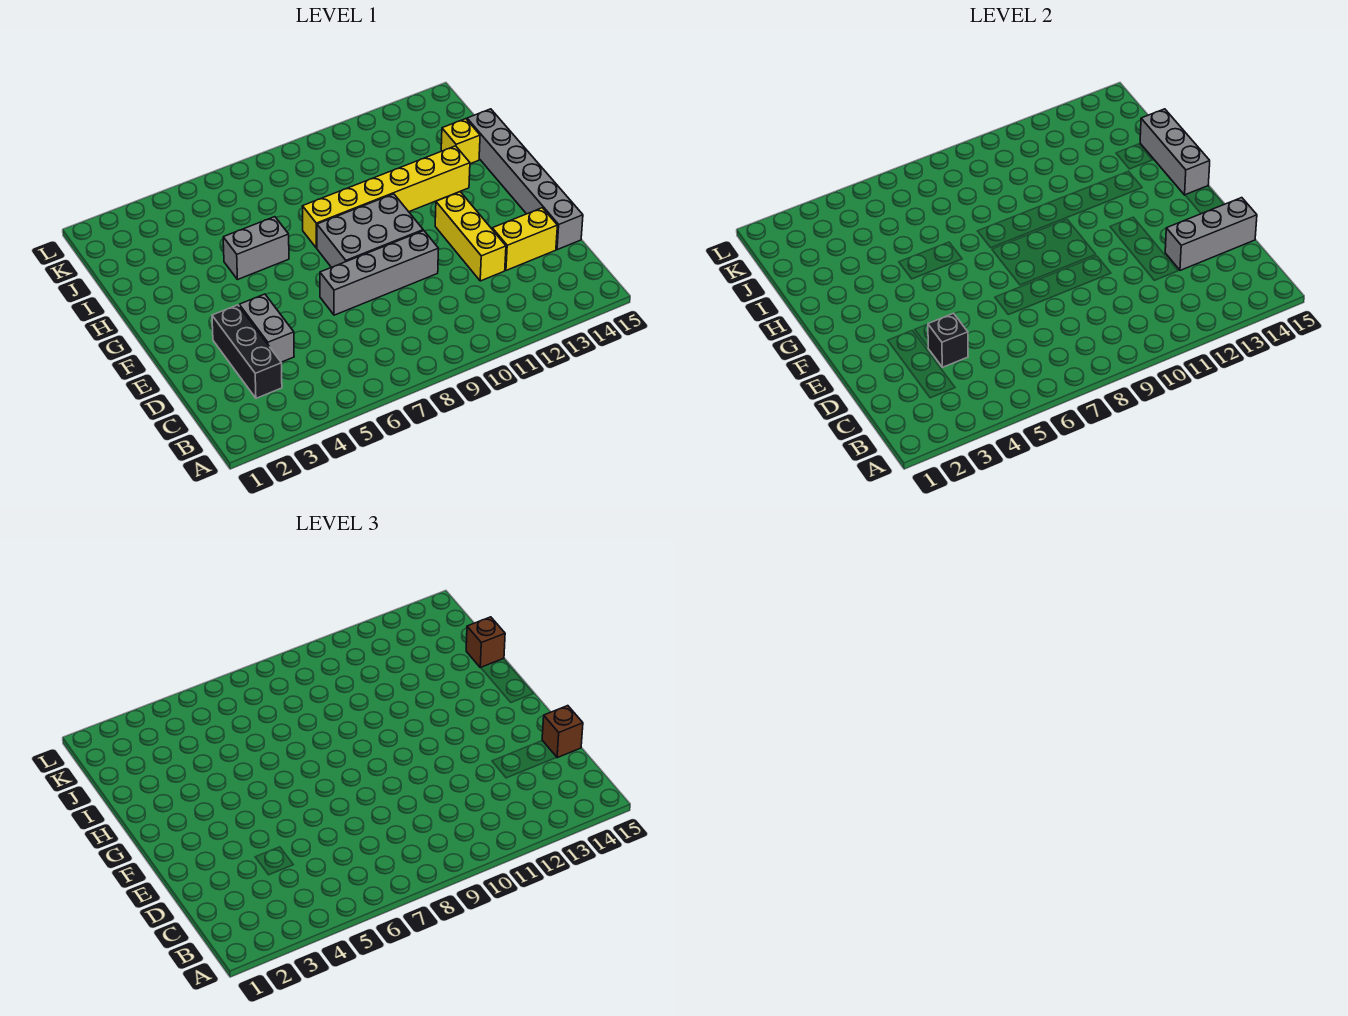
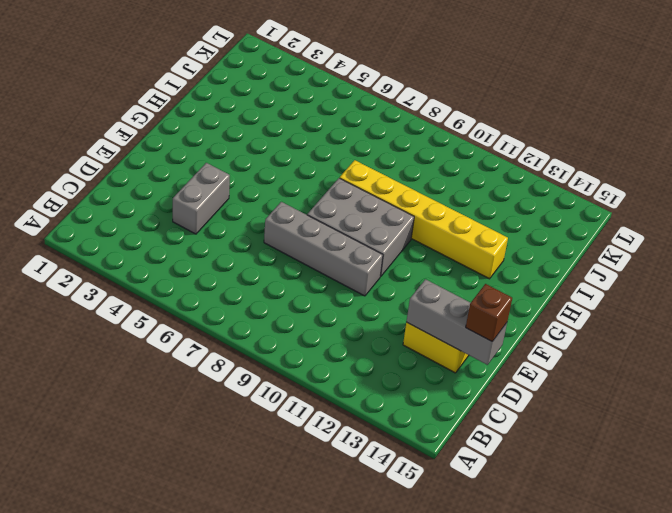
none -> black 1x3 brick [212,305,282,398]
none -> yellow 1x3 brick [435,192,506,281]
none -> grey 1x6 brick [467,109,583,250]

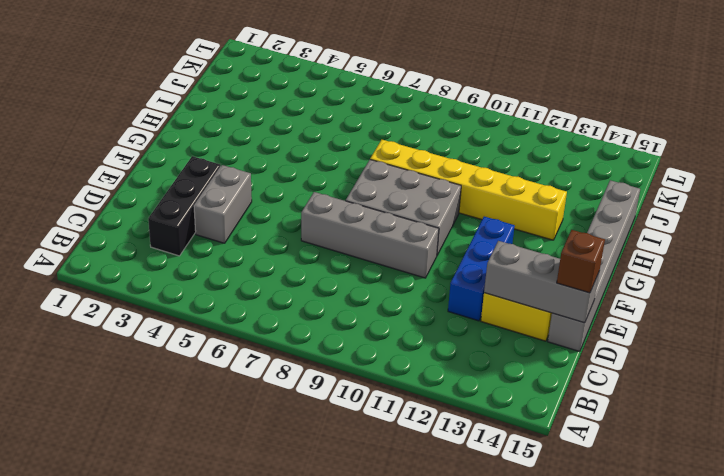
blue 1x3 brick [448,217,515,321] -> yellow 1x3 brick [435,192,506,281]
none -> grey 1x2 brick [223,217,289,280]
none -> yellow 1x1 brick [441,119,480,164]
none -> black 1x1 brick [928,313,968,367]

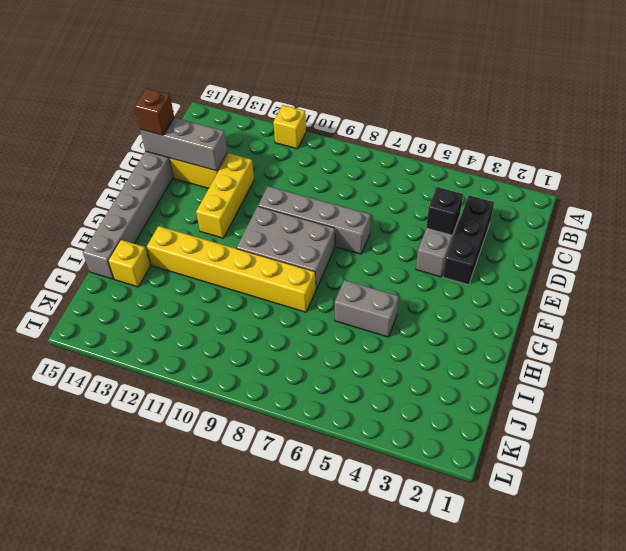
yellow 1x1 brick [273,105,306,149] -> none
none -> grey 1x3 brick [1140,109,1210,195]
none -> brown 1x1 brick [466,617,505,668]

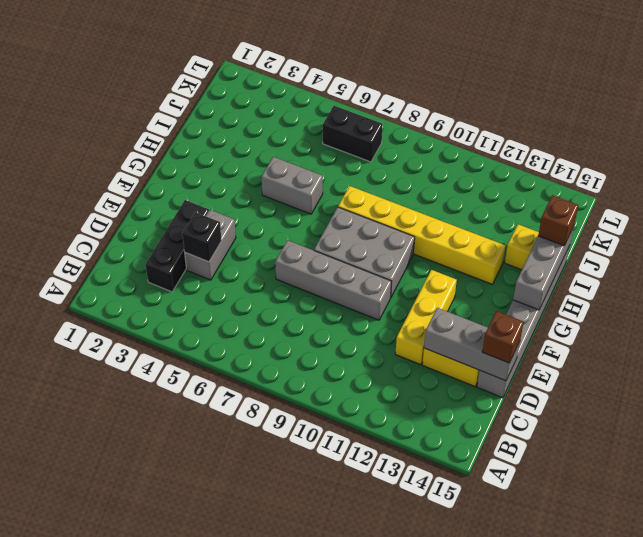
black 1x2 brick [323,106,383,162] -> none

